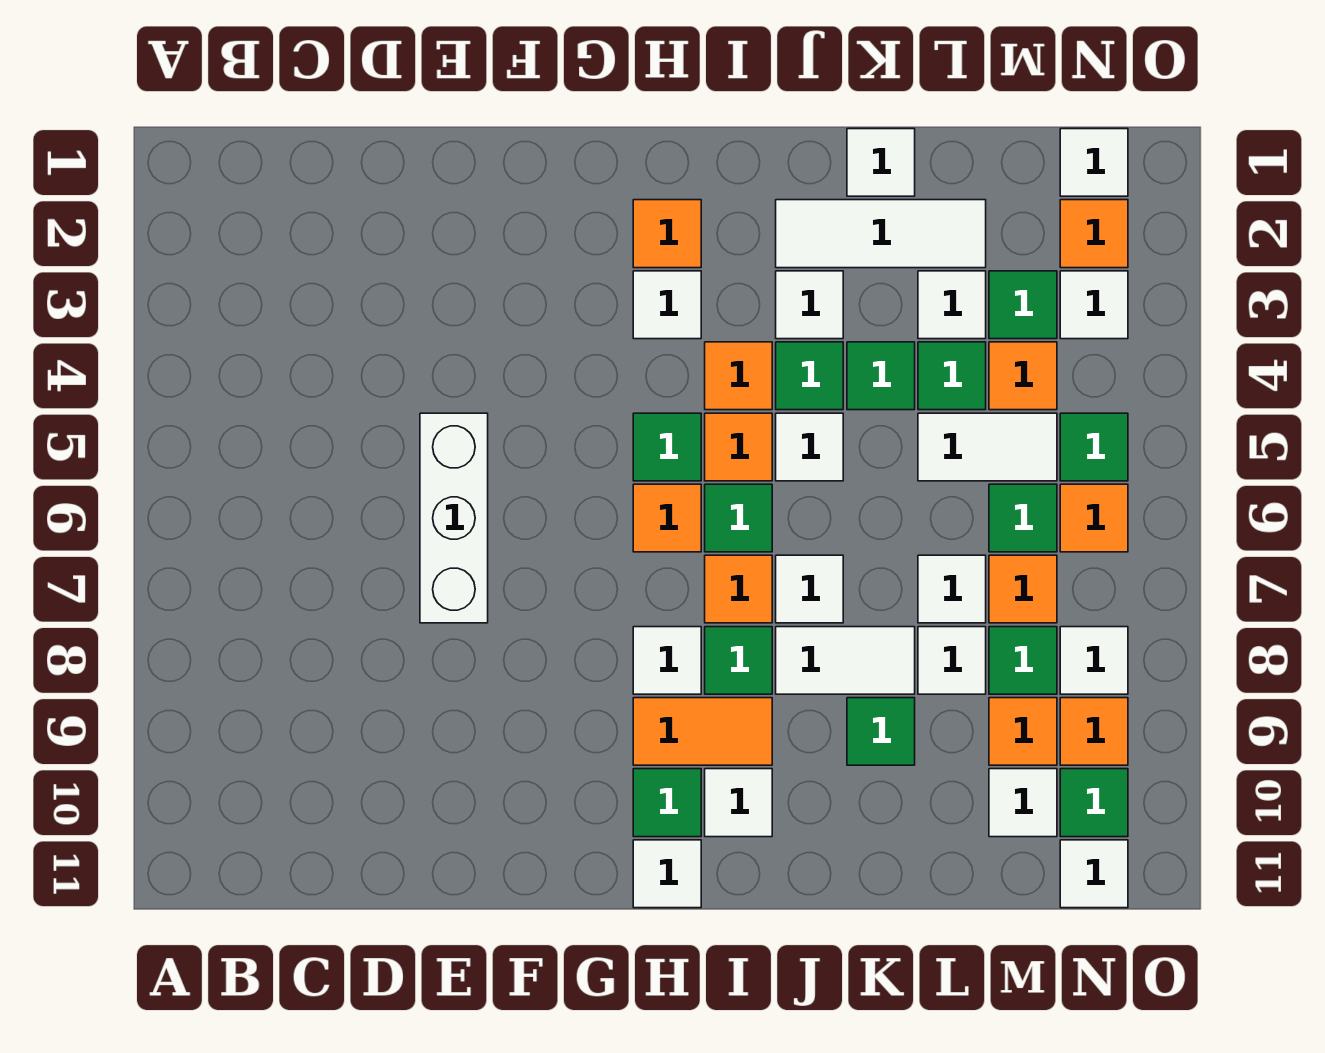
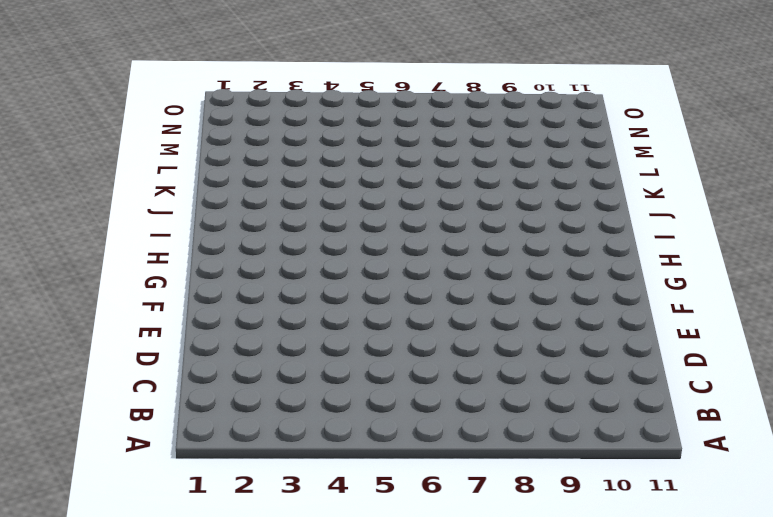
none -> white 1x3 brick [420,413,488,623]
none -> orange 1x1 tile [633,200,701,268]
none -> white 1x1 tile [633,271,701,339]
none -> green 1x1 tile [633,413,701,481]

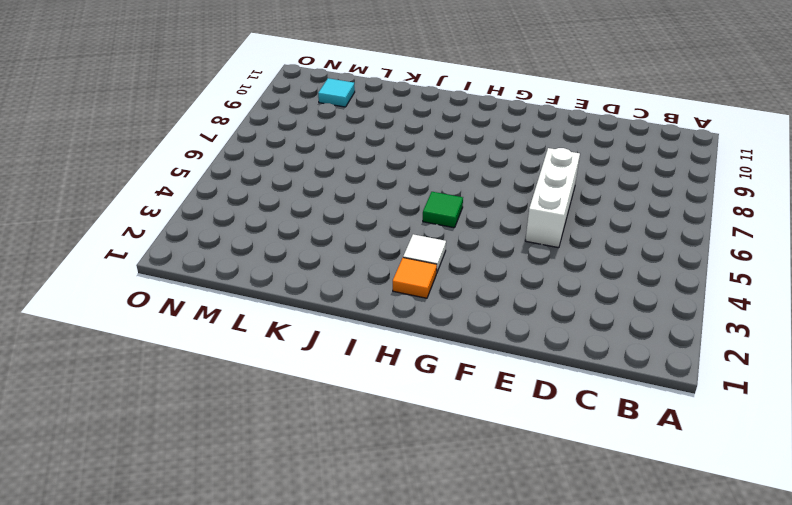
cyan 1x1 tile [318,78,355,107] -> white 1x1 tile [989,769,1057,837]
none -> orange 1x1 tile [633,484,701,552]
none -> white 1x1 tile [633,627,701,694]
none -> orange 1x2 tile [633,698,772,765]
none -> green 1x1 tile [633,769,701,837]

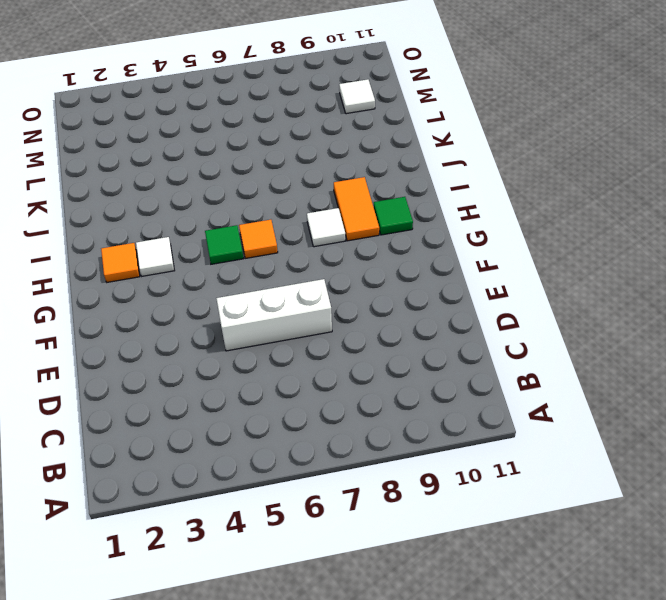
none -> white 1x1 tile [633,840,701,908]
none -> orange 1x1 tile [705,342,772,410]
none -> orange 1x1 tile [705,413,772,481]
none -> green 1x1 tile [705,484,772,552]

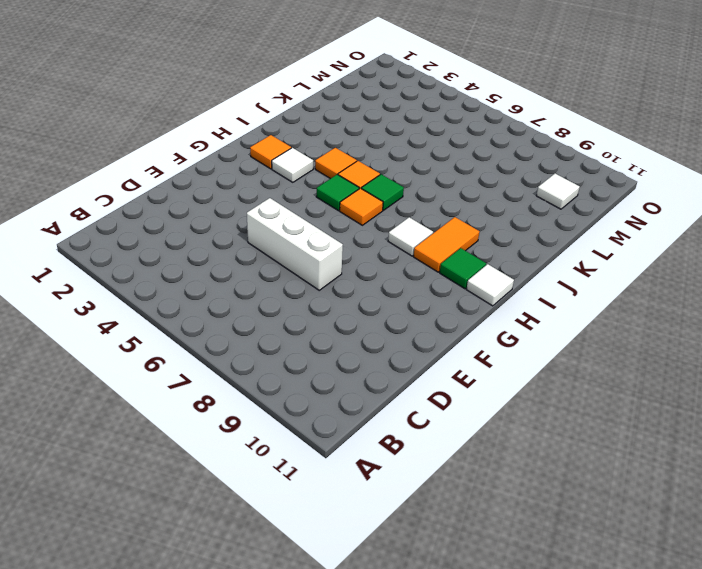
none -> orange 1x1 tile [705,555,772,623]
none -> green 1x1 tile [705,627,772,694]
none -> white 1x1 tile [705,769,772,837]
none -> white 1x3 tile [776,200,986,268]

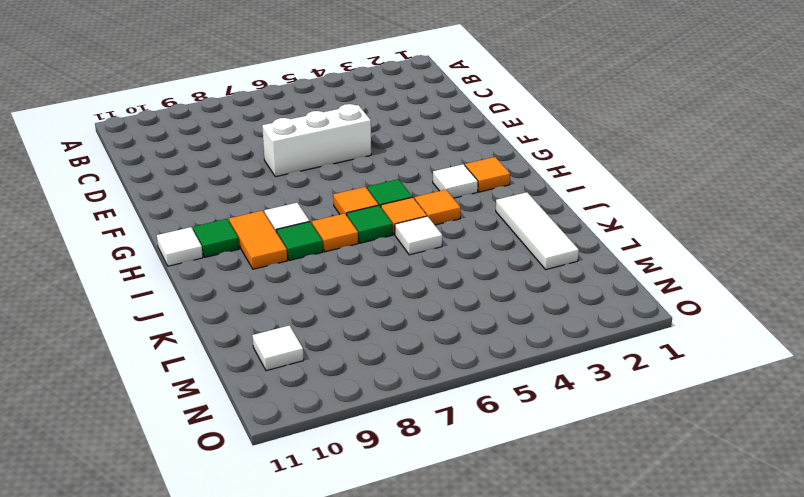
none -> white 1x1 tile [705,769,772,837]
none -> white 1x1 tile [776,271,843,339]
none -> green 1x1 tile [776,342,843,410]
none -> white 1x1 tile [776,555,843,623]

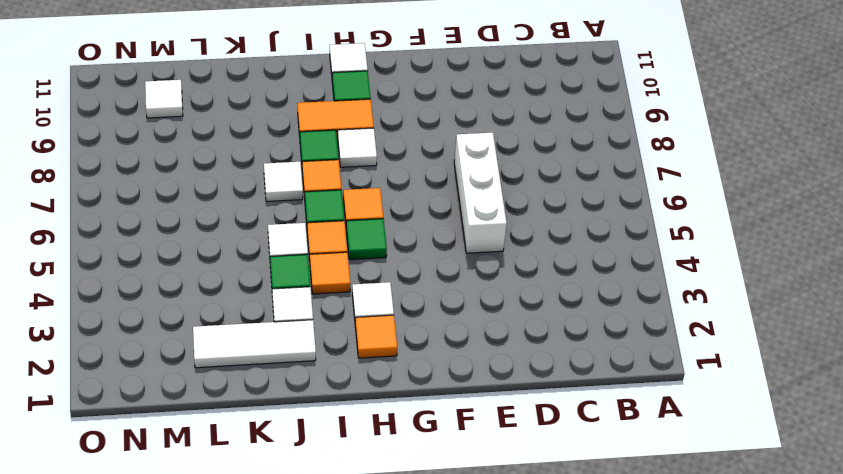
none -> white 1x1 tile [705,769,772,837]
none -> white 1x2 tile [776,627,915,694]
none -> white 1x1 tile [847,129,915,196]
none -> green 1x1 tile [847,342,915,410]

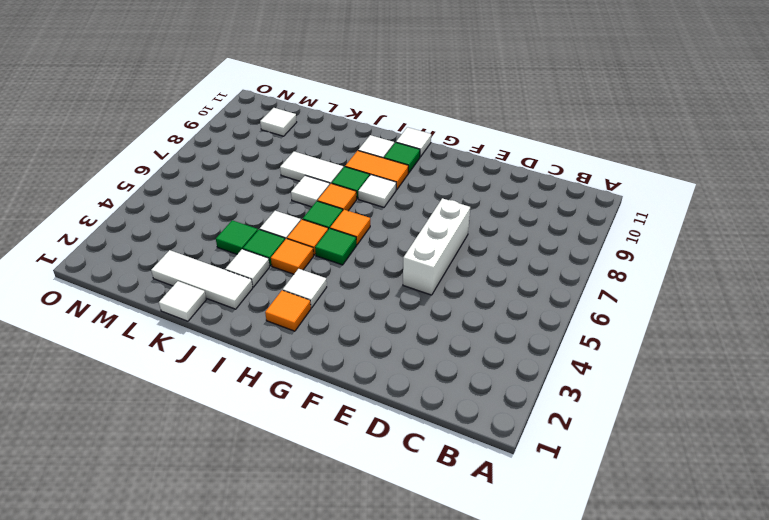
none -> green 1x1 tile [847,698,915,765]
none -> white 1x1 tile [918,271,986,339]
none -> green 1x1 tile [918,342,986,410]
none -> white 1x2 tile [918,413,1057,481]

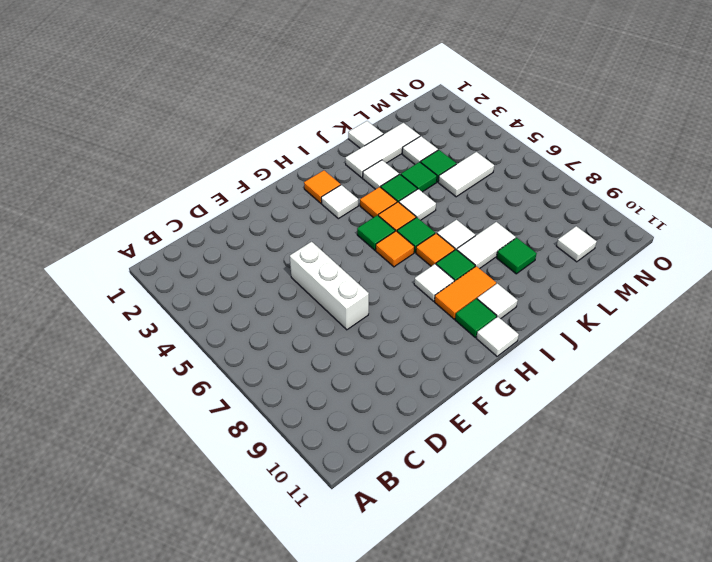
none -> white 1x1 tile [918,555,986,623]
none -> white 1x1 tile [918,627,986,694]
none -> green 1x1 tile [989,271,1057,339]
none -> orange 1x1 tile [989,342,1057,410]

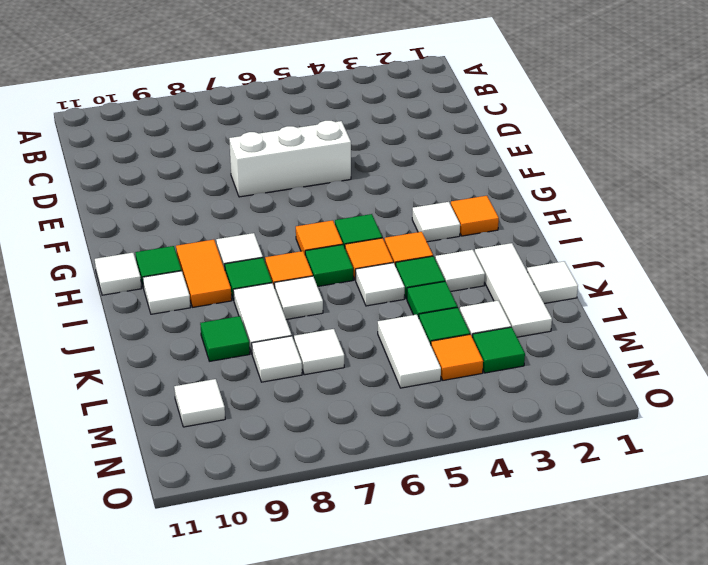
none -> green 1x1 tile [989,484,1057,552]
none -> orange 1x1 tile [989,555,1057,623]
none -> green 1x1 tile [989,627,1057,694]
none -> orange 1x1 tile [989,698,1057,765]

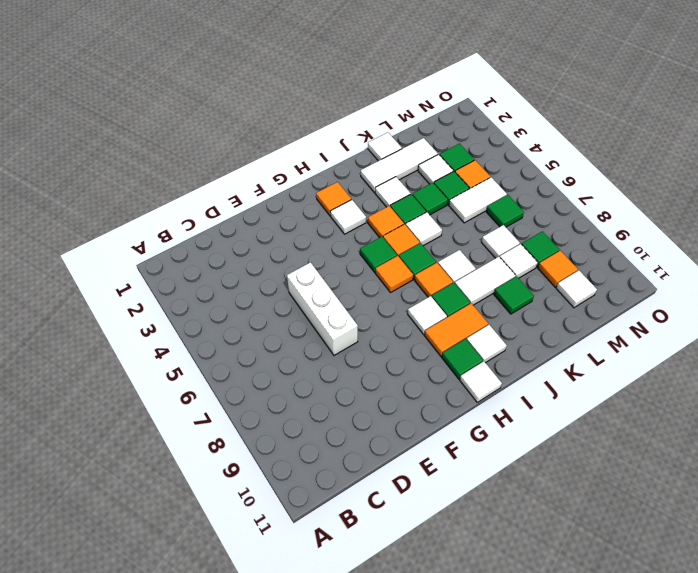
none -> orange 1x1 tile [989,555,1057,623]
none -> white 1x1 tile [1060,129,1128,196]
none -> orange 1x1 tile [1060,200,1128,268]
none -> white 1x1 tile [1060,271,1128,339]

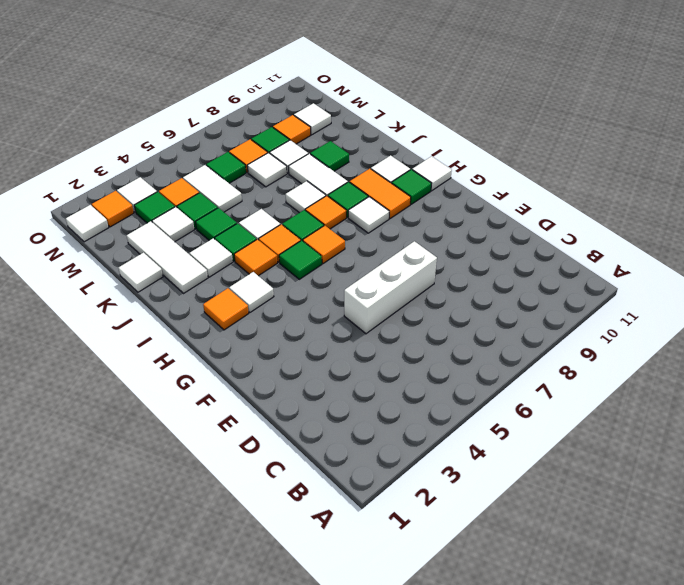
none -> green 1x1 tile [1060,413,1128,481]
none -> orange 1x1 tile [1060,484,1128,552]
none -> white 1x1 tile [1060,627,1128,694]
none -> orange 1x1 tile [1060,698,1128,765]

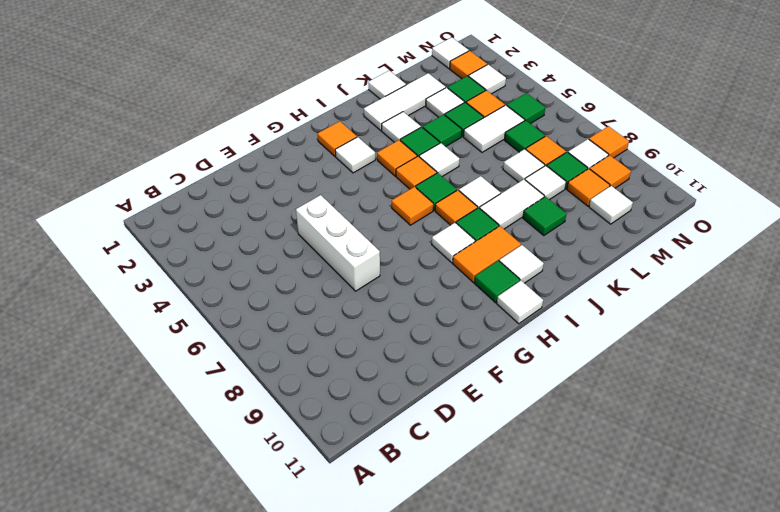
orange 1x1 tile [589,126,629,158] -> orange 1x1 tile moved to [1060,484,1128,552]
none -> green 1x1 tile [633,413,701,481]
none -> green 1x1 tile [1060,769,1128,837]
none -> white 1x1 tile [1060,840,1128,908]

